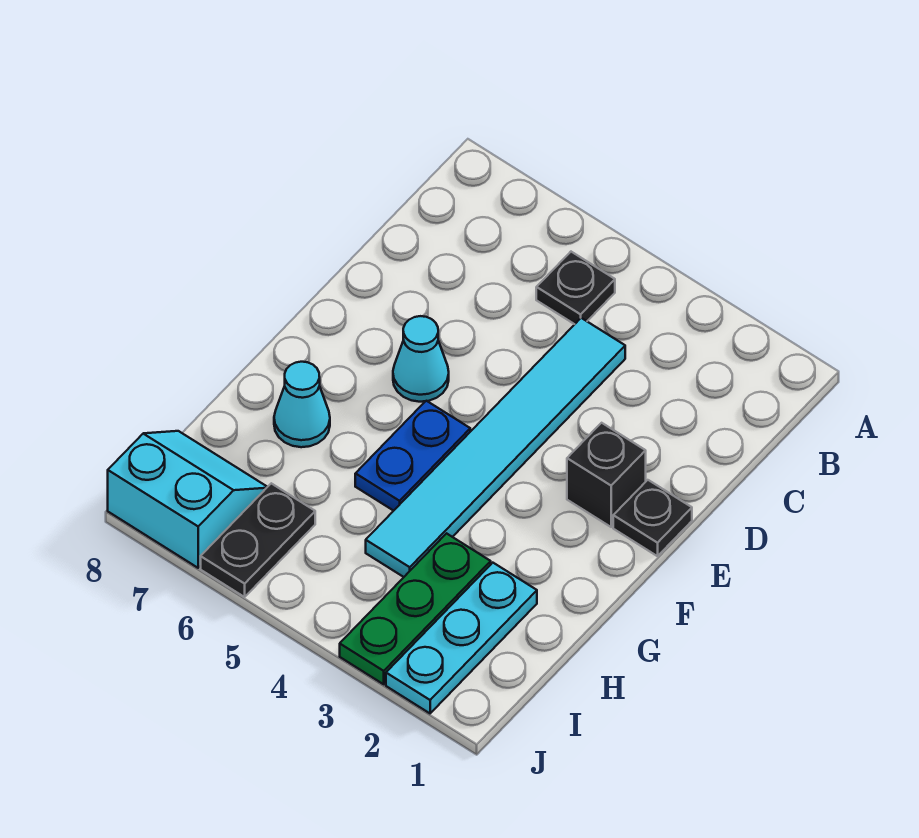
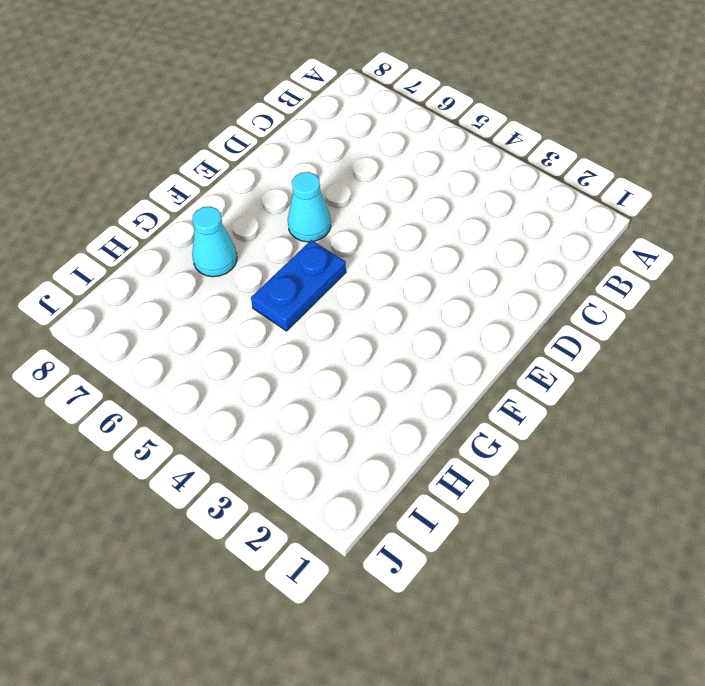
none -> black 1x1 plate [536,252,615,324]
none -> cyan 1x6 tile [366,318,625,577]

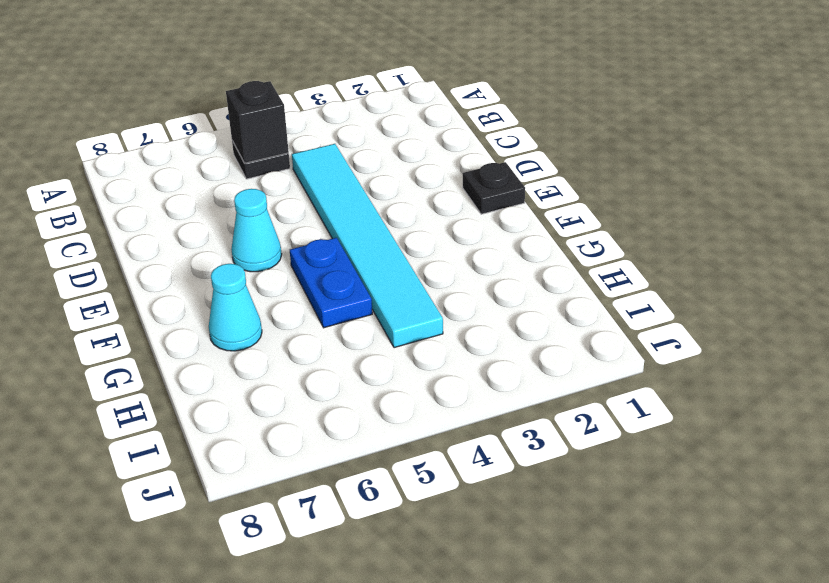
black 1x1 brick [226,81,289,163] -> black 1x1 brick moved to [567,423,646,527]
none -> cyan 1x3 plate [386,563,537,713]
none -> green 1x3 plate [340,533,491,684]

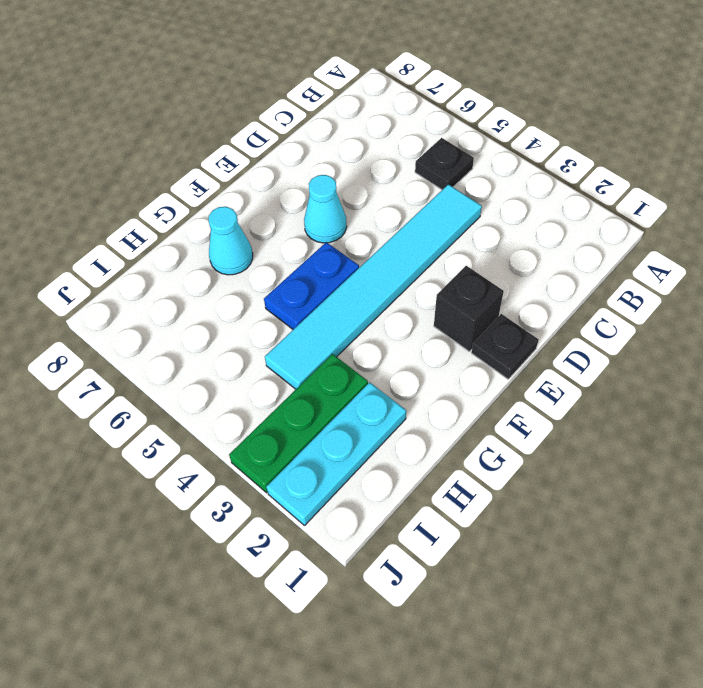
none -> black 1x2 plate [201,483,315,597]
none -> cyan 2x2 slope [108,431,267,568]

